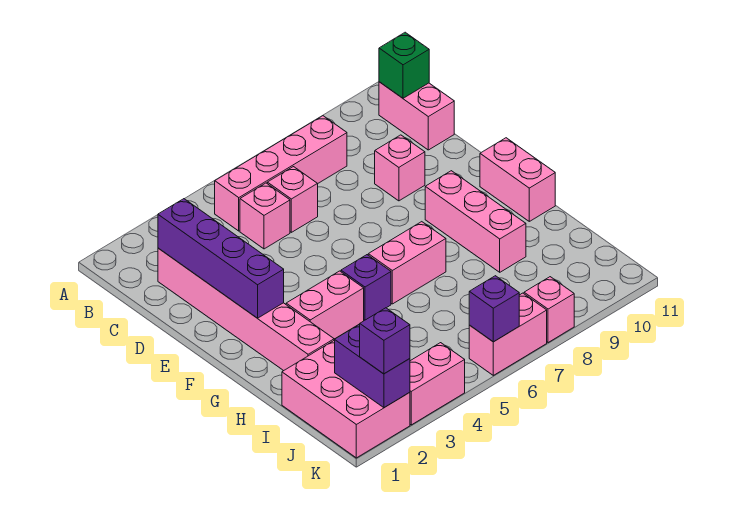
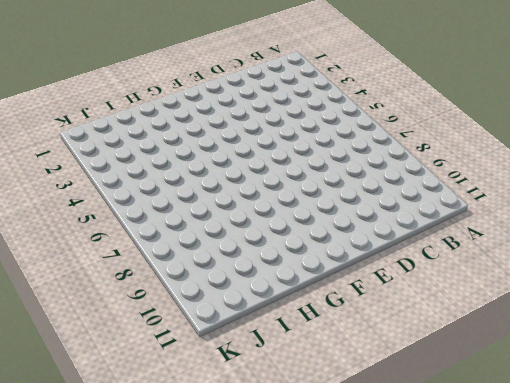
none -> pink 1x4 brick [215,116,347,231]
none -> pink 1x2 brick [379,82,454,150]
none -> pink 1x6 brick [158,248,334,371]

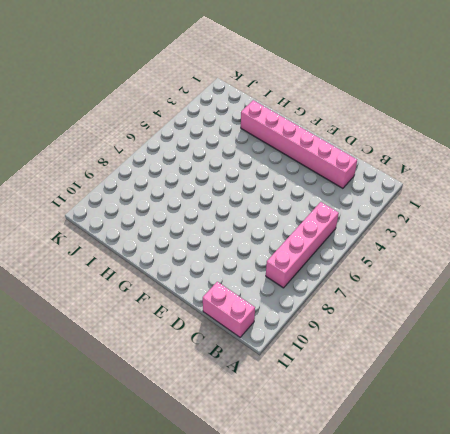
none -> pink 1x1 brick [240,183,290,249]
none -> pink 1x1 brick [267,167,318,232]
none -> pink 1x1 brick [375,135,425,201]

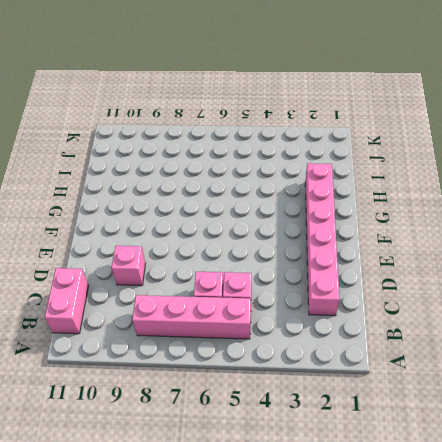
none -> pink 1x3 brick [425,171,526,272]
none -> pink 1x2 brick [480,138,555,221]
none -> pink 1x2 brick [286,271,364,339]

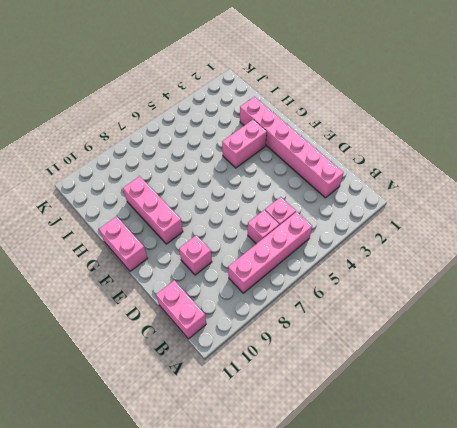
none -> purple 1x1 brick [341,255,391,320]
none -> pink 1x2 brick [368,222,446,304]
none -> pink 2x3 brick [282,340,410,458]

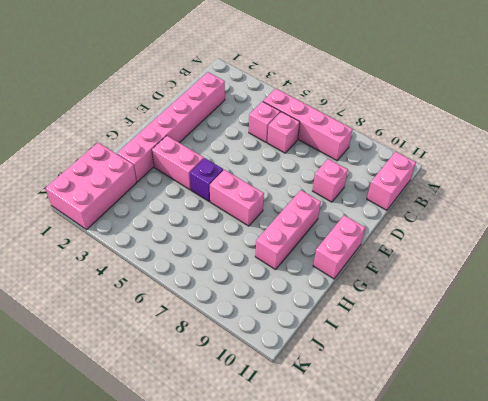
none -> pink 1x2 brick [410,343,465,425]
none -> pink 1x2 brick [469,293,547,375]
none -> pink 1x1 brick [524,277,574,343]

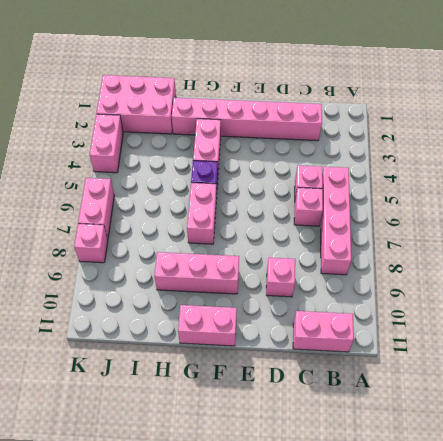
none -> green 1x1 brick [379,32,429,98]
none -> purple 1x4 brick [158,199,284,318]
none -> purple 1x2 brick [335,324,410,408]

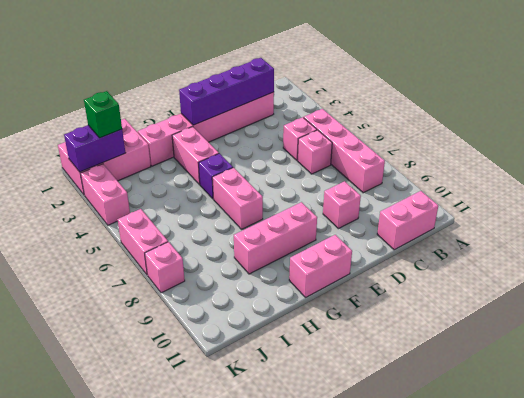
green 1x1 brick [84,91,122,138] -> green 1x1 brick moved to [379,32,429,98]
none -> purple 1x1 brick [469,276,519,342]
none -> purple 1x1 brick [360,308,410,374]

